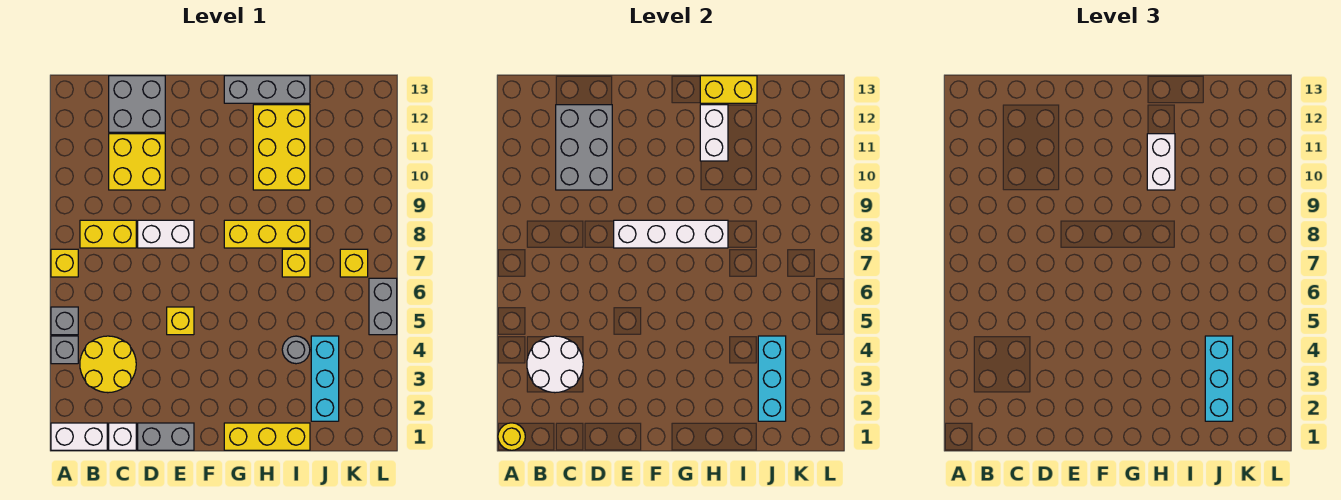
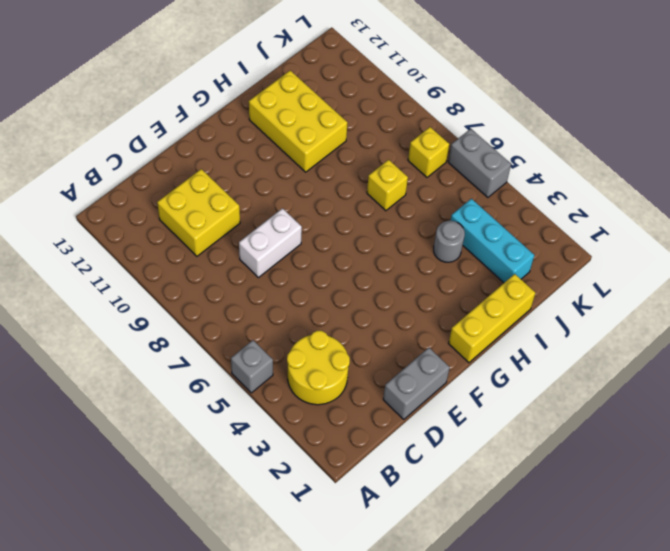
none -> white 1x2 brick [51,423,107,450]
none -> grey 1x1 brick [51,336,78,364]
none -> yellow 1x1 brick [51,249,78,277]
none -> yellow 1x2 brick [80,220,136,248]

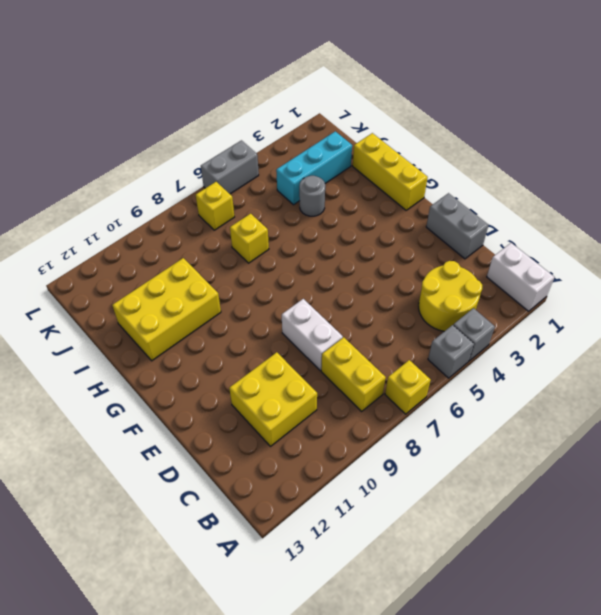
none -> white 1x1 brick [109,423,136,450]
none -> grey 2x2 brick [109,76,165,132]
none -> yellow 1x1 brick [167,307,194,335]
none -> yellow 1x3 brick [224,220,310,248]

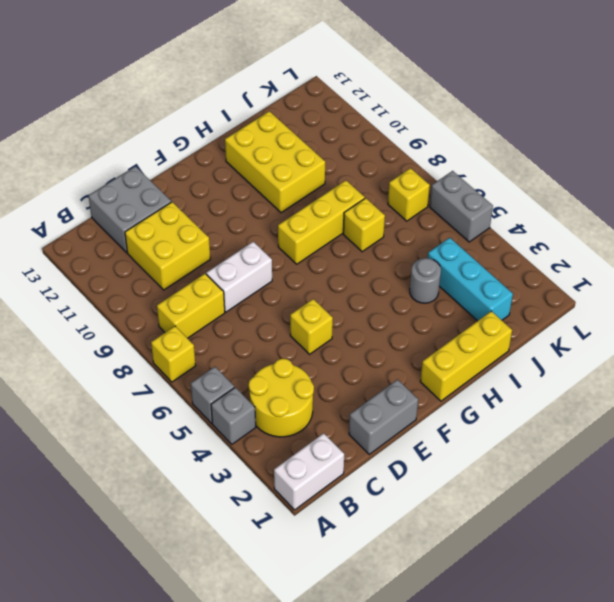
none -> white 1x1 brick [109,423,136,450]
none -> grey 1x3 brick [224,76,310,103]
none -> yellow 1x1 round brick [498,423,525,450]
none -> white 2x2 round brick [527,336,583,393]

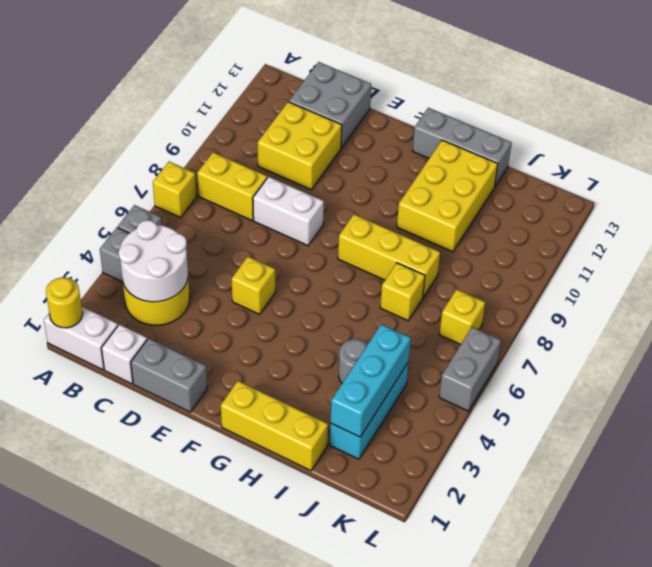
none -> grey 2x3 brick [556,105,612,190]
none -> white 1x4 brick [614,220,728,248]
none -> white 1x2 brick [700,105,728,161]
none -> yellow 1x2 brick [700,76,757,103]

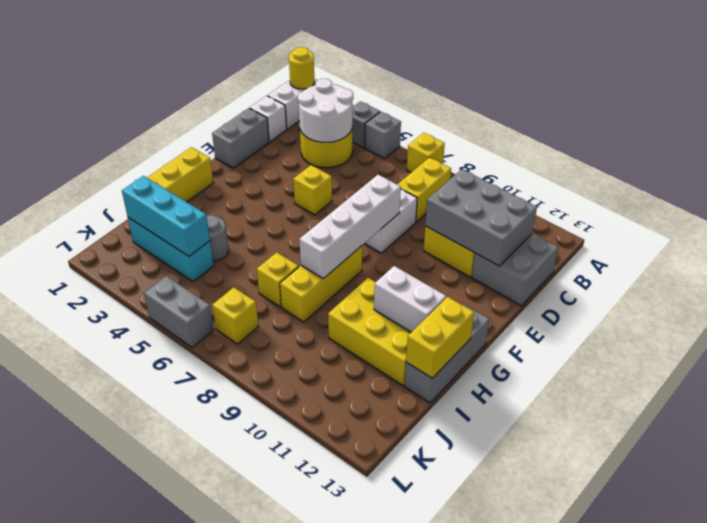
none -> white 1x2 brick [1147,134,1175,190]
none -> cyan 1x3 brick [1205,336,1233,421]

